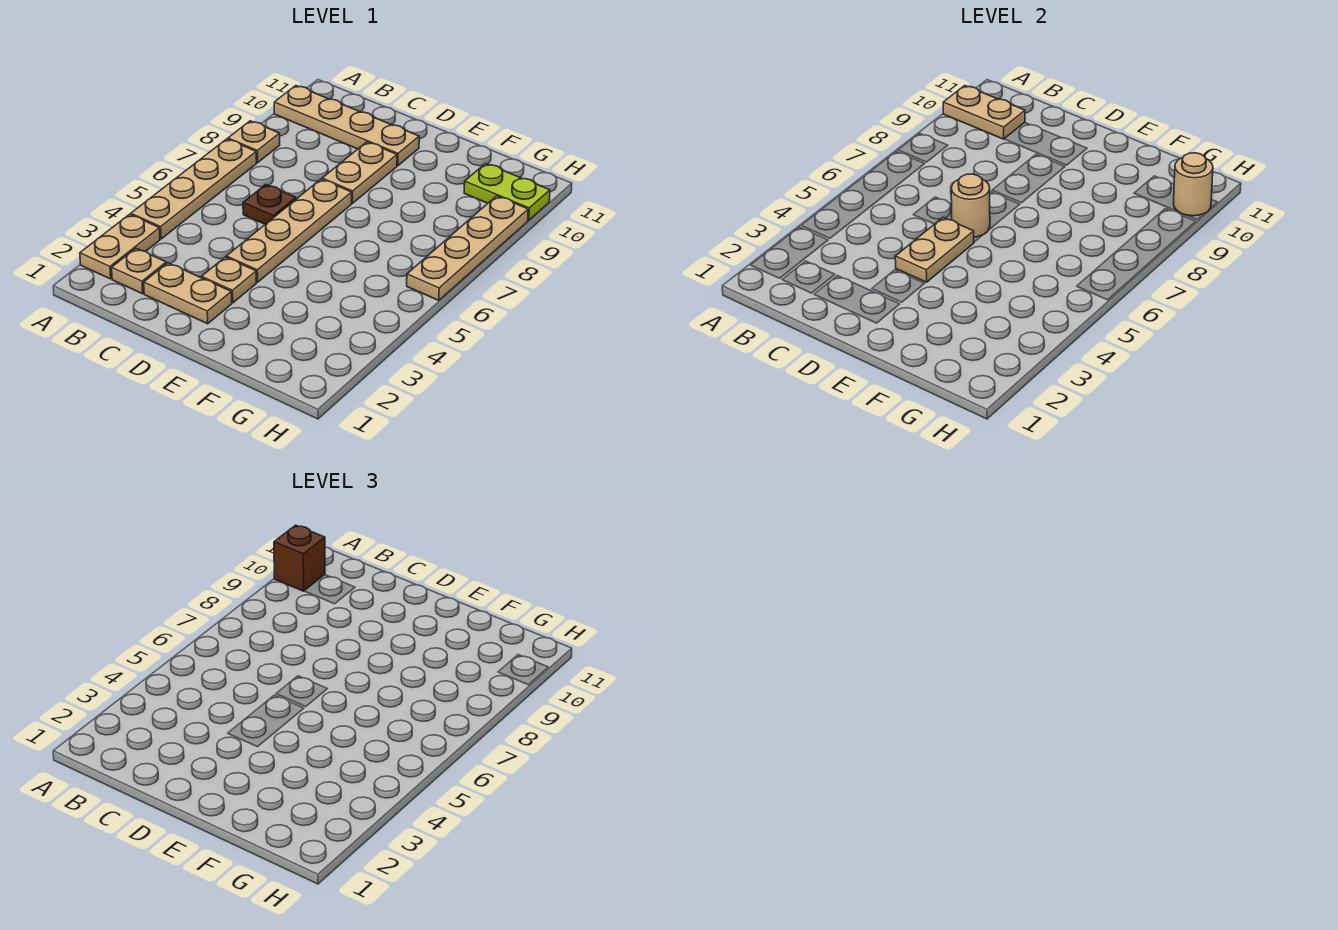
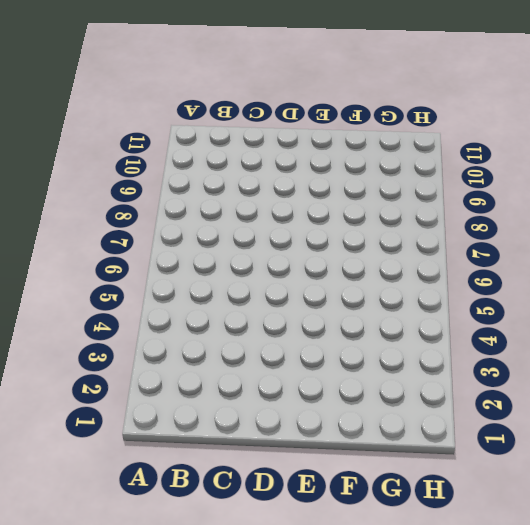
none -> tan 1x2 plate [80,214,160,279]
none -> tan 1x4 plate [131,139,257,239]
none -> tan 1x1 plate [228,121,280,163]

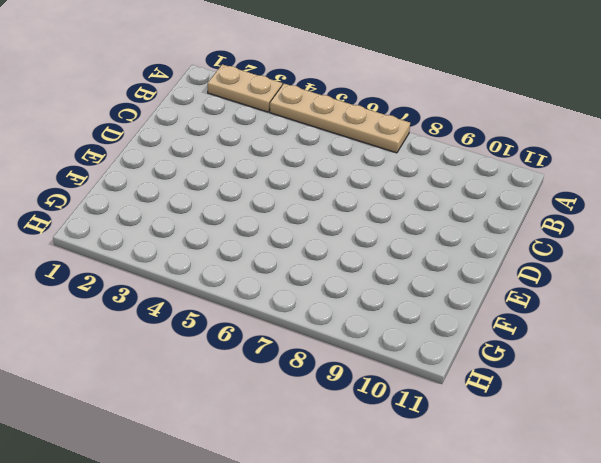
none -> tan 1x1 plate [228,121,280,163]
none -> tan 1x4 plate [274,86,419,166]
none -> tan 1x1 plate [112,248,166,294]

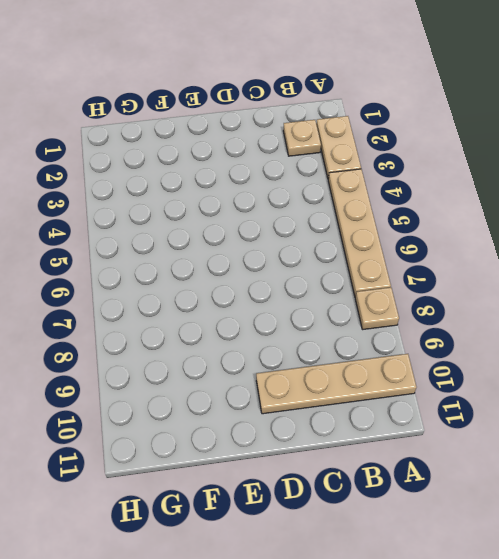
none -> tan 1x2 plate [144,263,232,324]
none -> brown 1x1 plate [243,185,296,224]
none -> tan 1x1 plate [202,257,256,303]

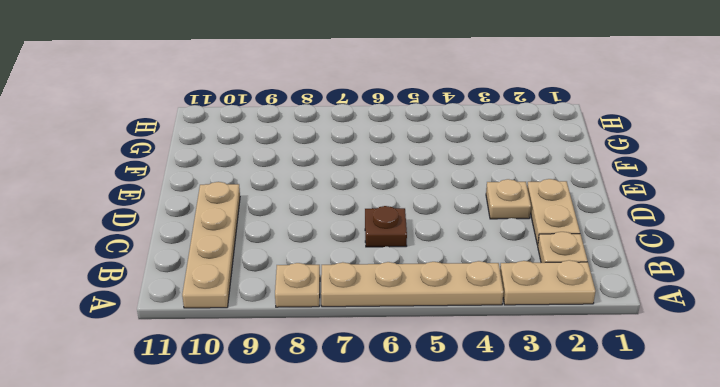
none -> tan 1x4 plate [226,179,352,282]
none -> tan 1x2 plate [322,142,397,203]
none -> lime 1x2 plate [464,163,550,220]

